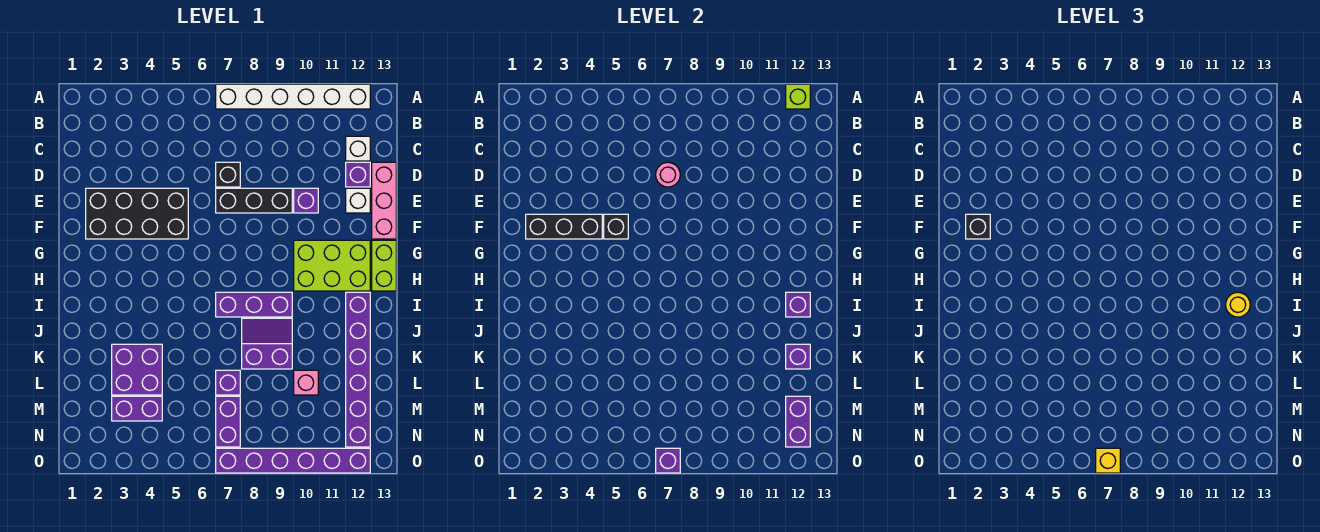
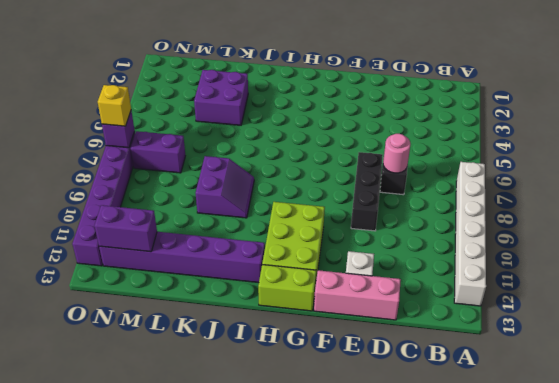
none -> white 1x1 brick [346,136,370,161]
none -> purple 1x1 brick [346,162,370,187]
none -> black 2x4 brick [86,188,188,239]
none -> purple 1x1 brick [294,188,318,213]

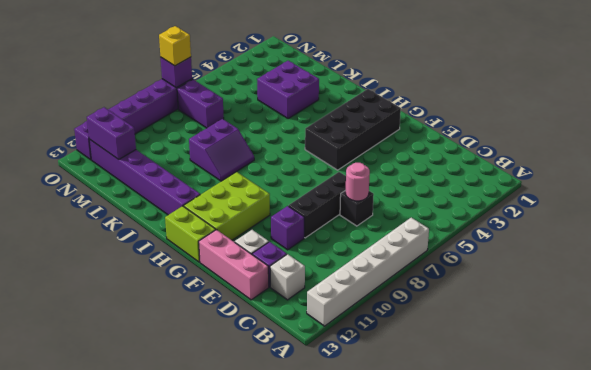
black 2x4 brick [305,89,401,170] -> black 2x4 brick moved to [86,188,188,239]
none -> purple 1x3 brick [216,292,292,317]
none -> purple 1x1 brick [216,370,240,395]
none -> pink 1x1 brick [294,370,318,395]
none -> purple 1x2 brick [112,396,162,421]

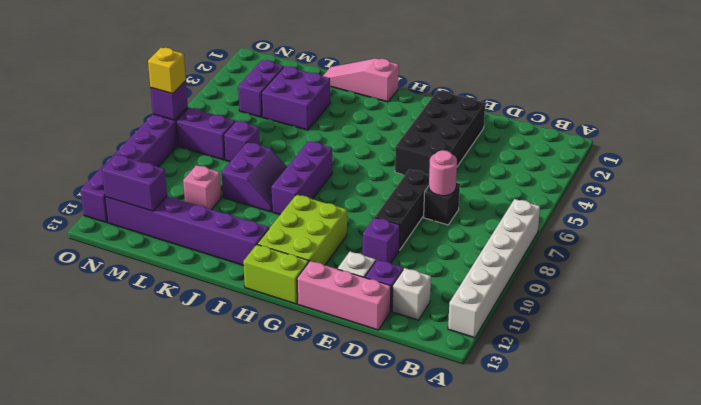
pink 1x3 slope [323,58,399,102] -> none
none -> lime 1x1 brick [786,84,810,109]
none -> black 1x3 brick [526,214,602,239]
none -> black 1x1 brick [604,214,628,239]
none -> purple 1x1 brick [786,292,810,317]

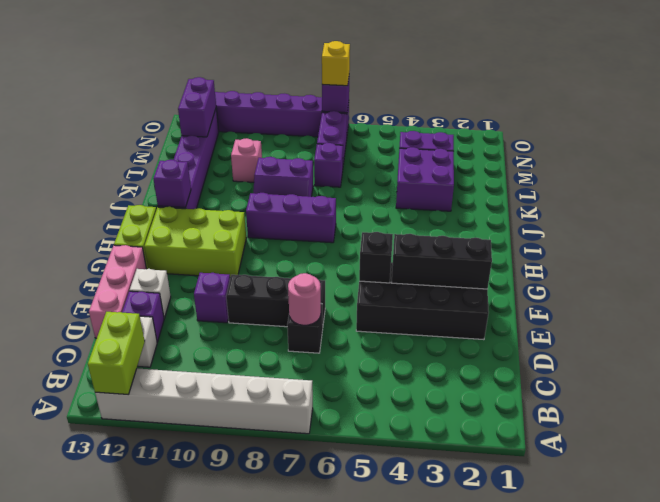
lime 1x2 brick [88,312,145,395] -> lime 1x1 brick [786,84,810,109]
none -> purple 1x1 brick [786,344,810,369]
none -> black 1x1 brick [966,214,990,239]
none -> yellow 1x1 round brick [1226,292,1250,317]

